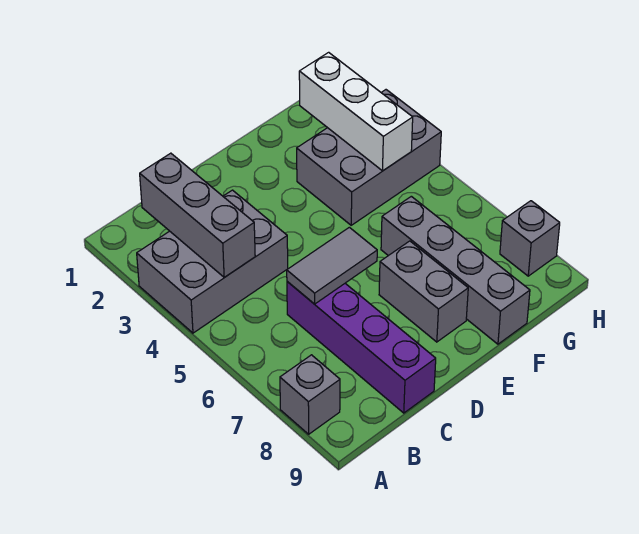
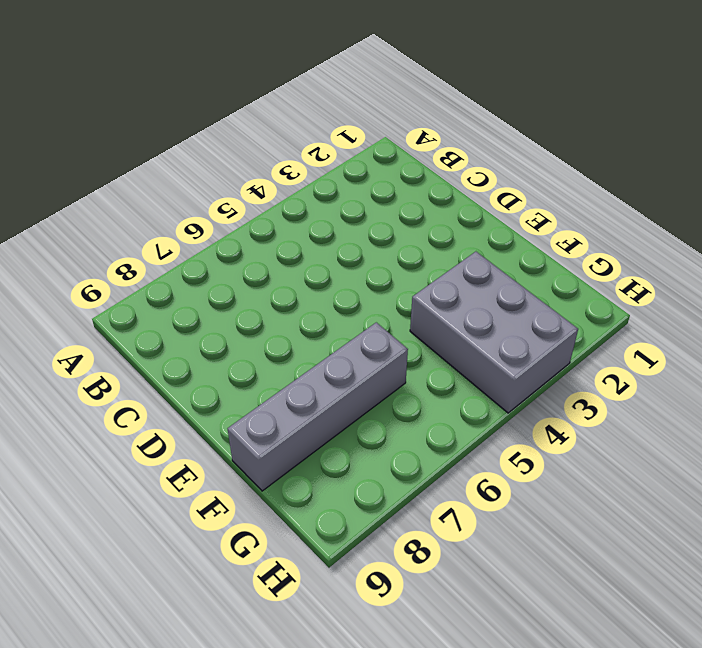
none -> grey 2x3 brick [137,190,288,333]
none -> grey 1x1 brick [280,355,340,434]

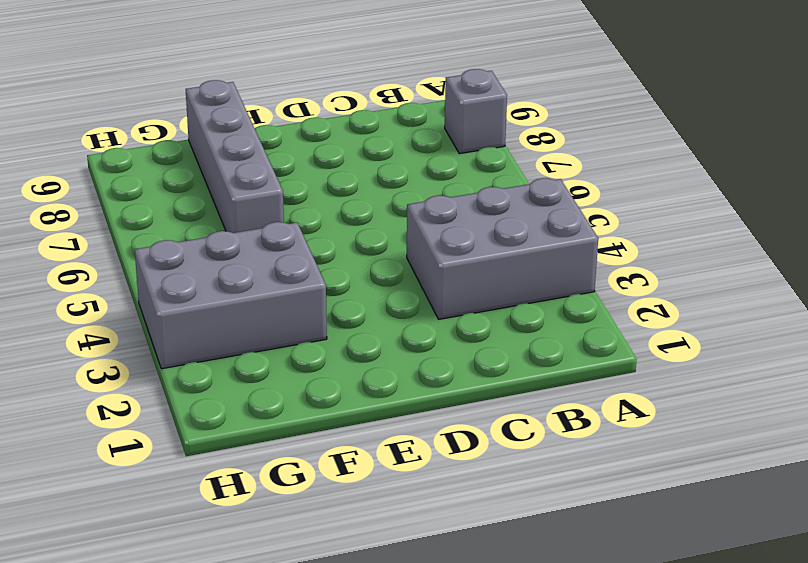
none -> purple 1x4 brick [287,282,436,413]
none -> grey 1x2 brick [379,241,468,342]

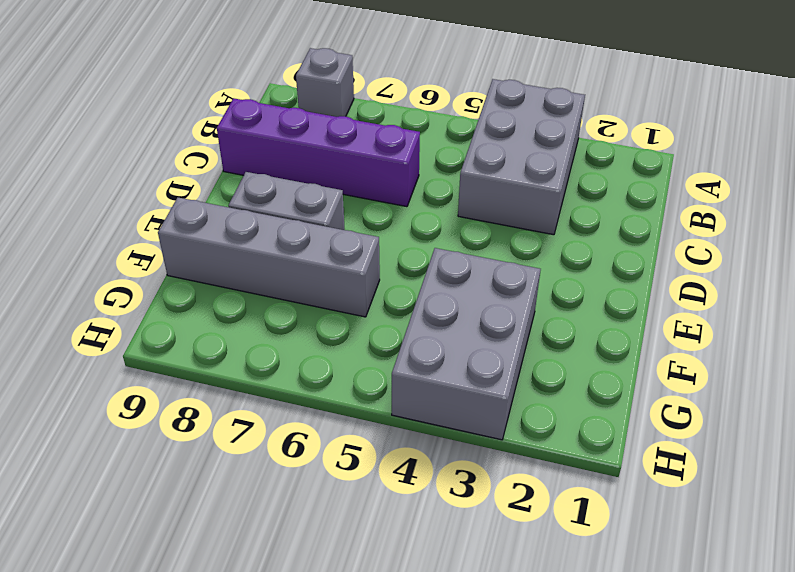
none -> grey 1x1 brick [500,201,560,276]
none -> grey 1x3 brick [140,153,255,277]

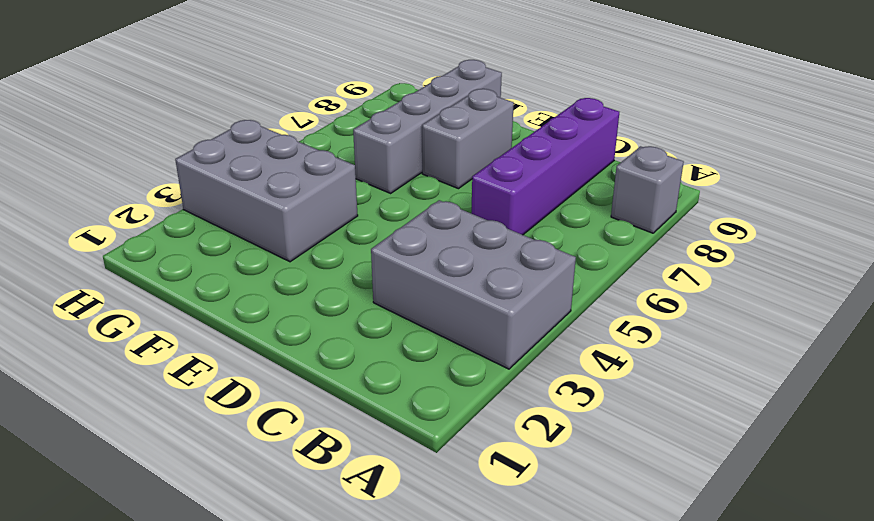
none -> grey 1x1 brick [500,201,560,276]
none -> grey 1x3 brick [140,153,255,277]

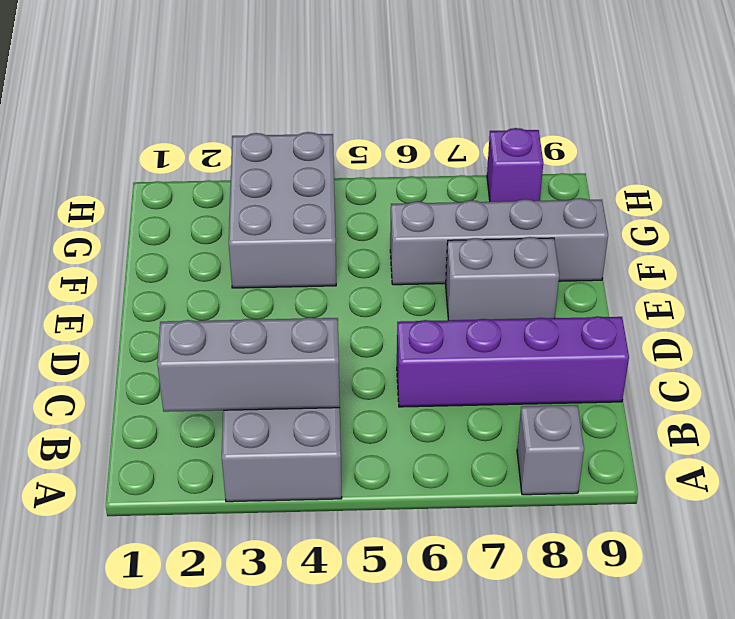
purple 1x1 brick [487,128,543,202] -> grey 1x1 brick [500,201,560,276]
none -> grey 1x2 tile [287,227,377,304]
none -> white 1x3 brick [299,52,413,171]

